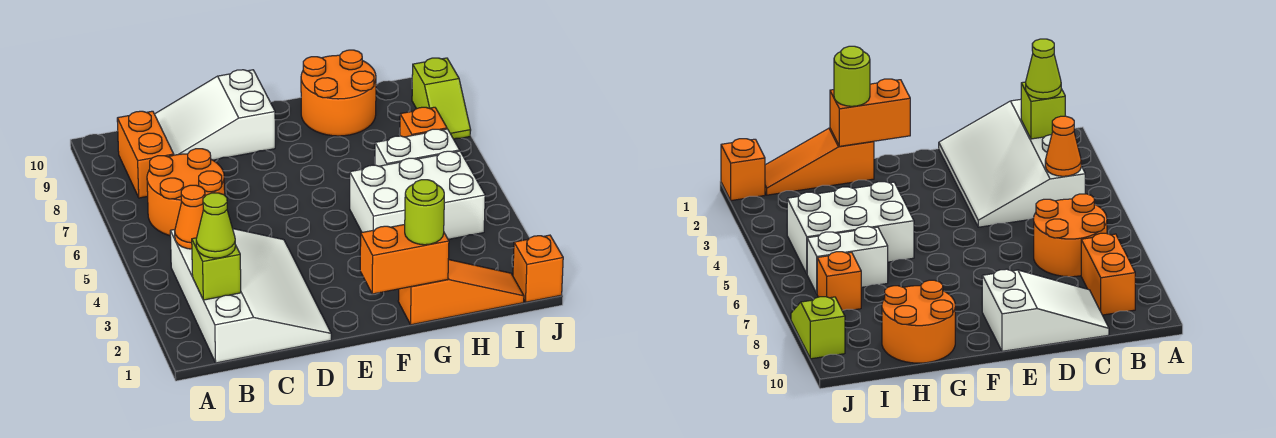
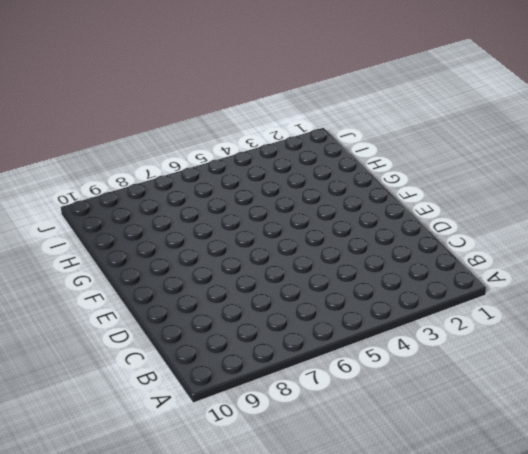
none -> white 3x4 slope [170,229,331,363]
none -> orange 2x2 round brick [147,149,225,235]
none -> orange 1x2 brick [117,111,174,198]

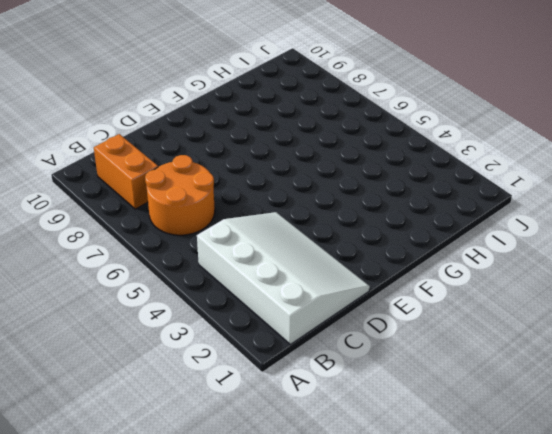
none -> white 2x3 slope [155,70,275,160]
none -> orange 1x3 slope [398,260,524,325]
none -> white 2x3 brick [350,151,485,239]

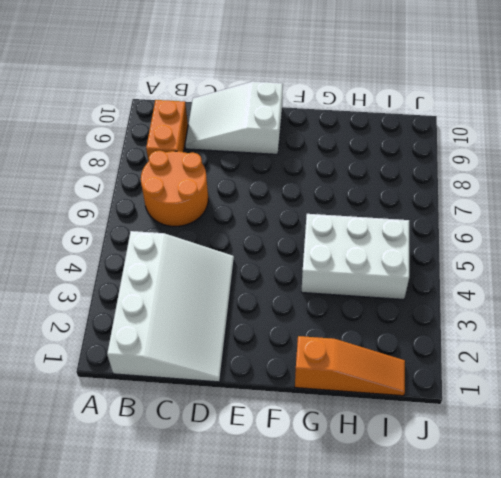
none -> orange 2x2 round brick [301,50,376,136]
none -> white 1x2 brick [375,129,460,166]
none -> orange 1x1 brick [400,107,447,137]

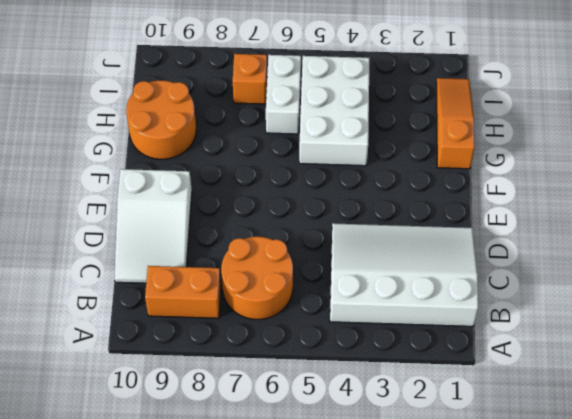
none -> orange 1x1 brick [513,235,563,302]
none -> lime 1x2 slope [412,58,471,139]
none -> lime 1x1 brick [192,238,241,300]

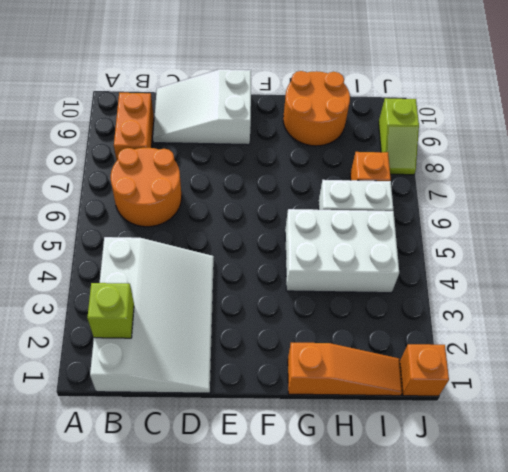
none -> orange 1x1 cone [175,185,205,249]
none -> orange 1x2 brick [360,224,449,294]
none -> lime 1x1 cone [196,193,236,258]

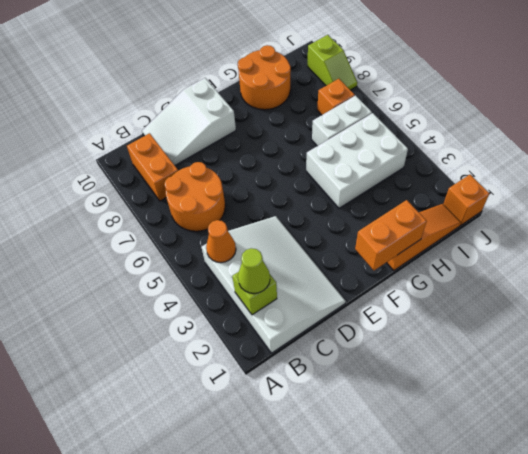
none -> lime 1x1 round brick [405,180,444,245]

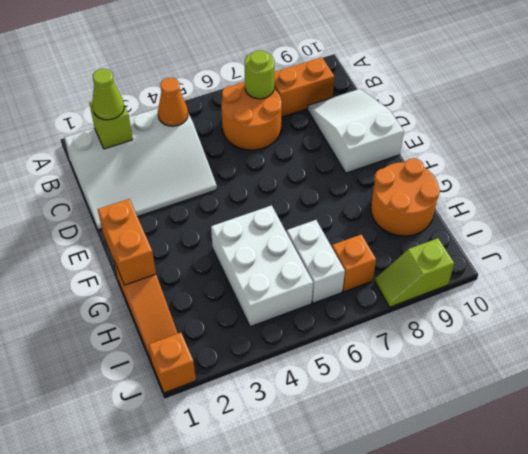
lime 1x1 round brick [245,50,274,99] -> lime 1x1 round brick moved to [405,180,444,245]

